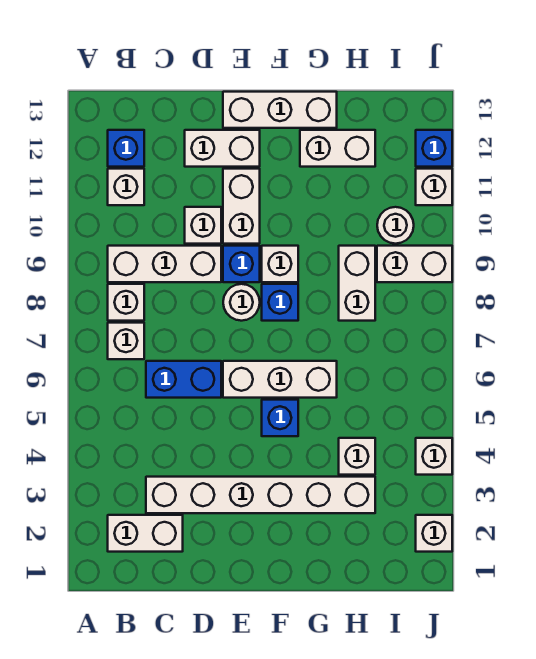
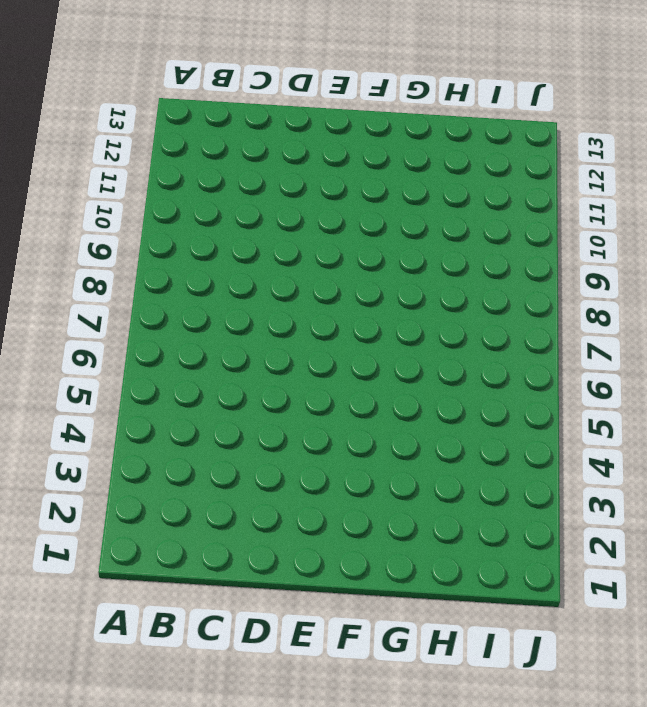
none -> white 1x2 brick [108,515,183,552]
none -> white 1x1 brick [108,323,144,359]
none -> white 1x1 brick [108,284,144,321]

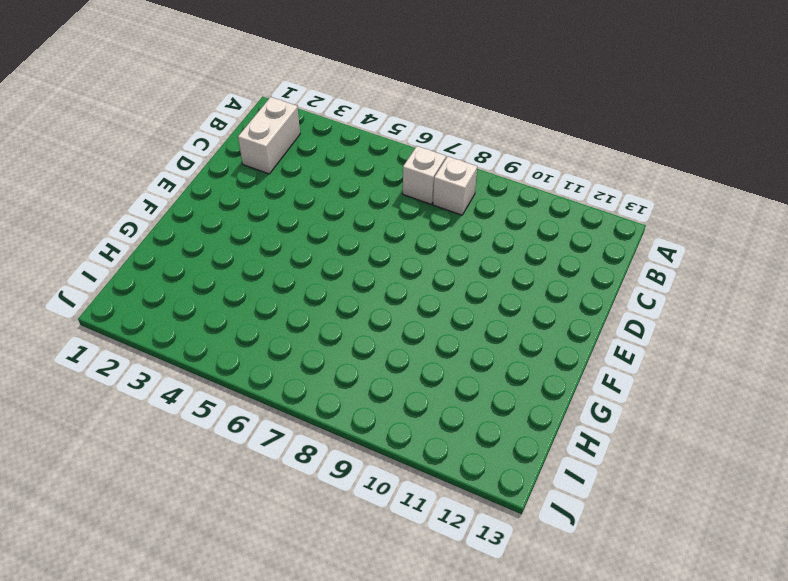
none -> white 1x3 brick [108,246,221,282]
none -> white 1x1 brick [108,169,144,205]
none -> blue 1x1 brick [108,130,144,167]

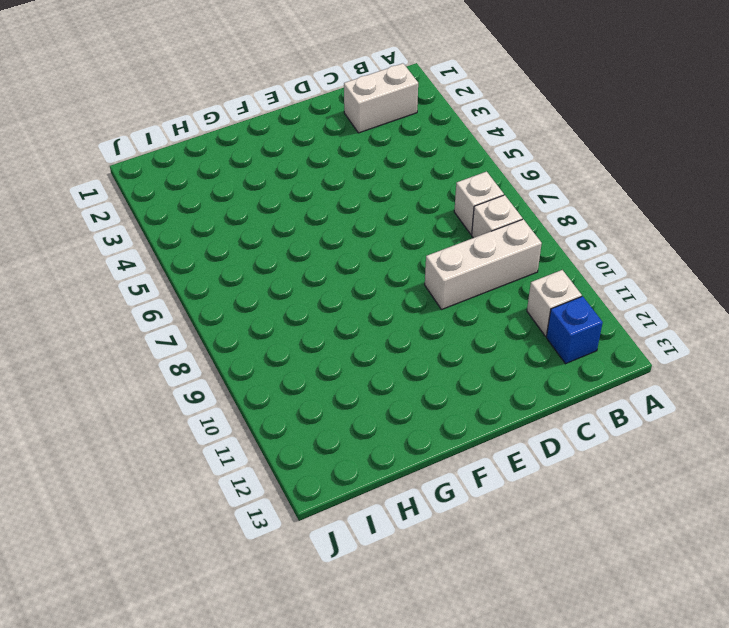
none -> white 1x6 brick [146,477,375,513]
none -> blue 1x2 brick [146,361,221,398]
none -> white 1x1 brick [185,207,221,244]

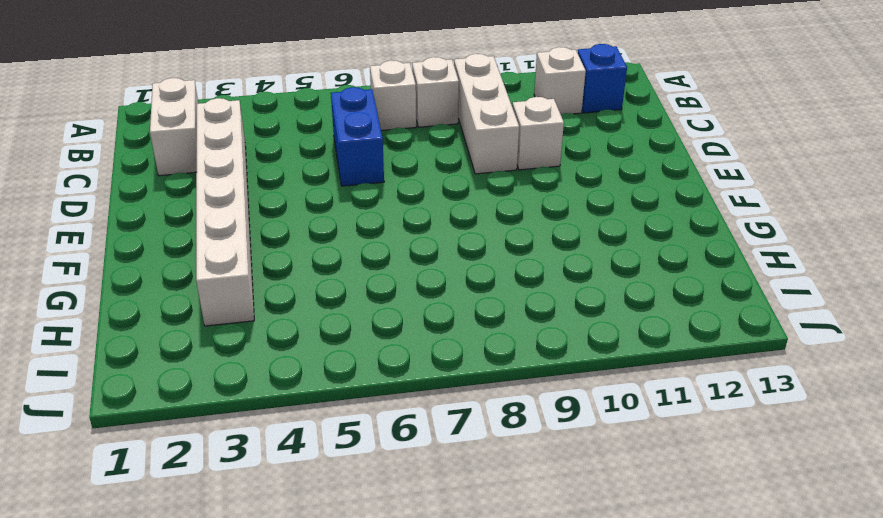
none -> white 1x2 brick [185,130,260,167]
none -> white 1x3 brick [223,361,337,398]
none -> white 1x1 round brick [223,284,260,321]

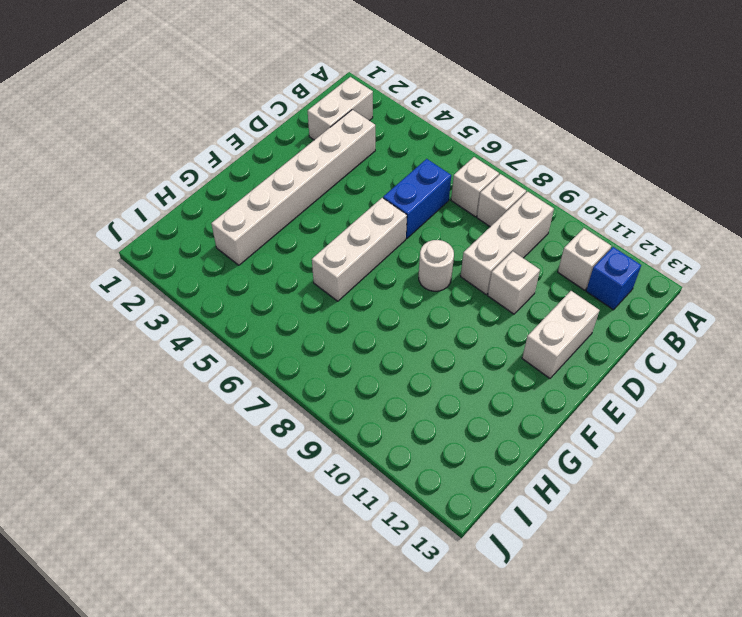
none -> blue 1x1 brick [223,246,260,282]
none -> white 1x2 brick [223,169,260,244]
none -> white 1x3 brick [223,92,337,128]

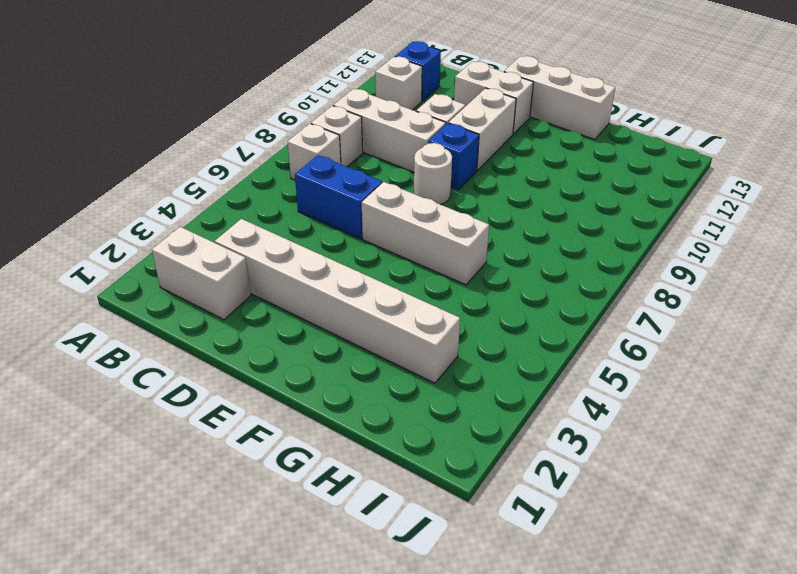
none -> blue 1x1 brick [262,400,298,436]
none -> blue 1x1 brick [262,284,298,321]
none -> white 1x1 brick [262,246,298,282]

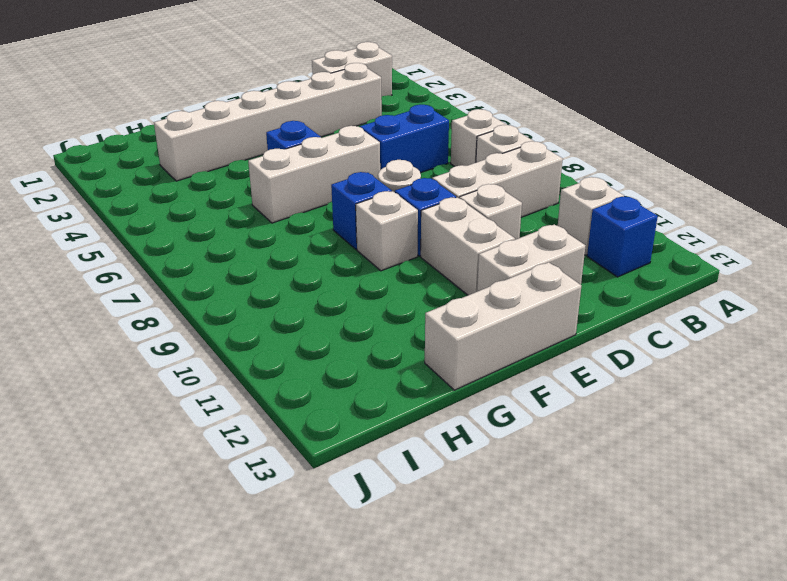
none -> white 1x2 brick [300,130,375,167]
none -> white 1x1 brick [339,438,375,475]
none -> white 1x2 brick [339,246,375,321]

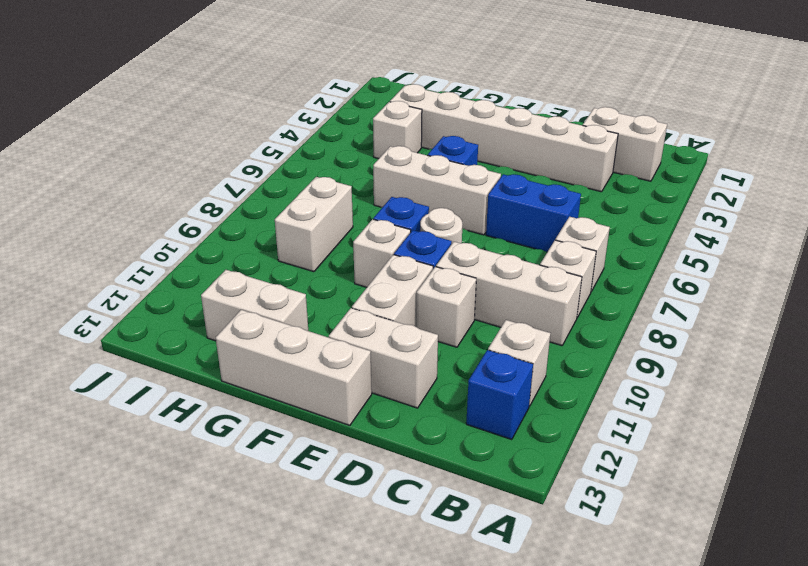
none -> white 1x2 brick [377,246,452,282]
none -> white 1x1 round brick [377,207,414,244]
none -> white 1x1 brick [416,515,452,552]

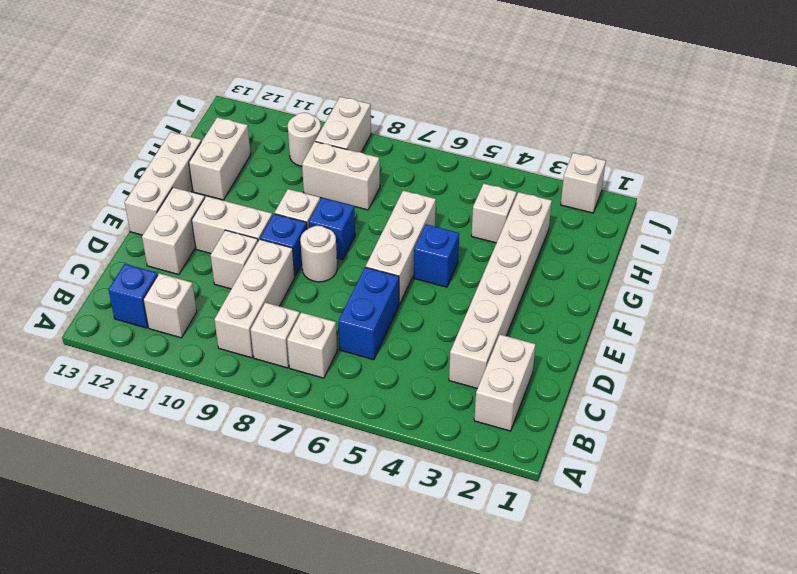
none -> white 1x1 brick [416,438,452,475]
none -> white 1x1 brick [416,169,452,205]
none -> blue 1x1 brick [416,130,452,167]

